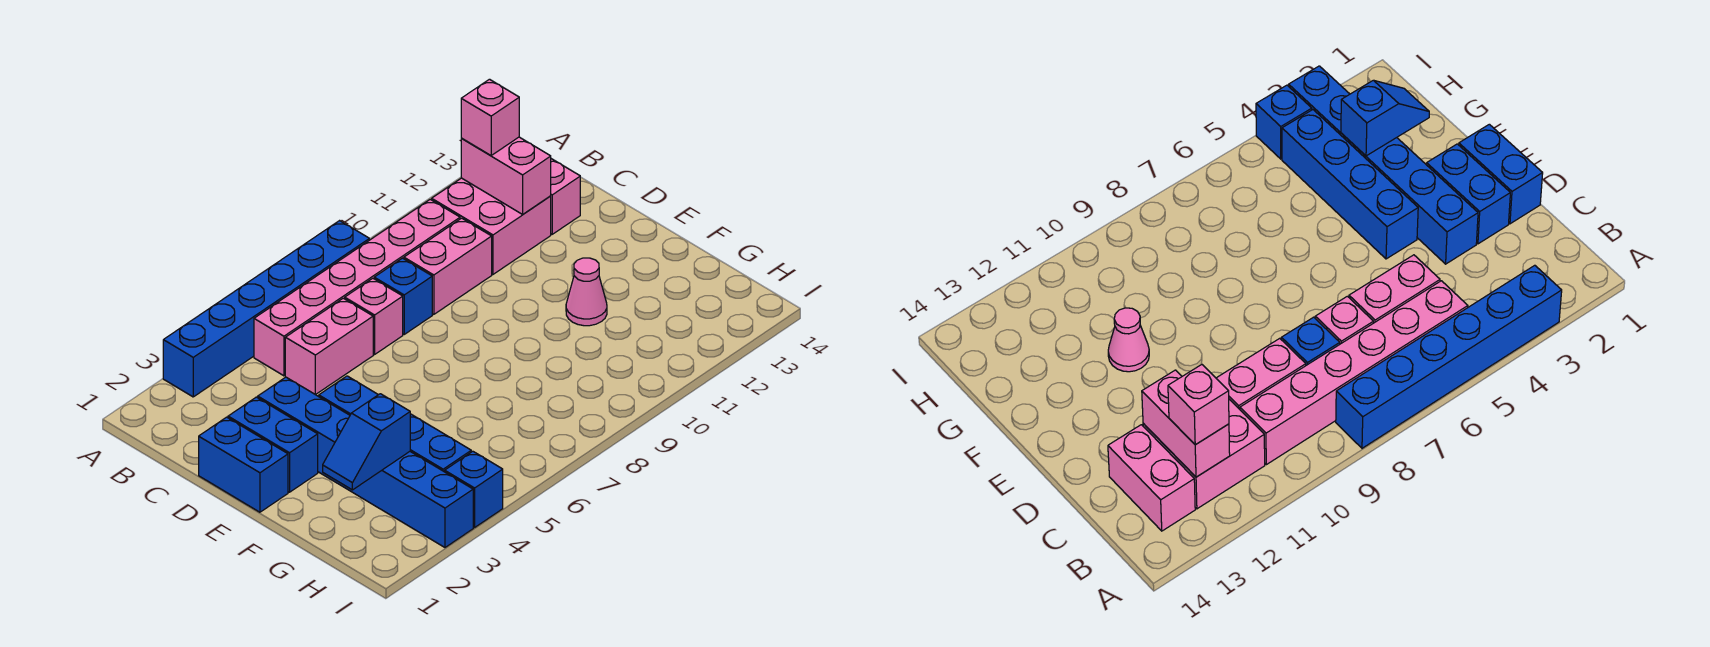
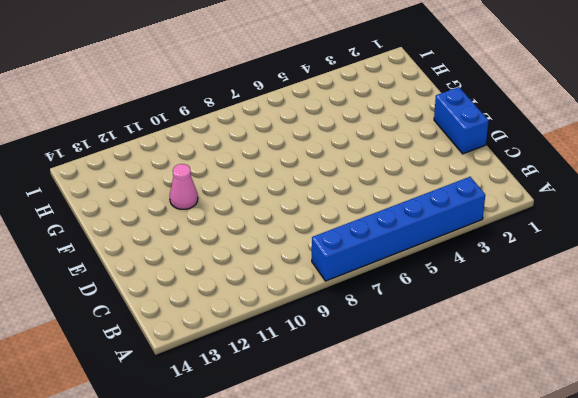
none -> pink 1x6 brick [254,199,460,376]
none -> pink 2x2 brick [432,178,551,274]
none -> pink 1x2 brick [551,159,580,234]

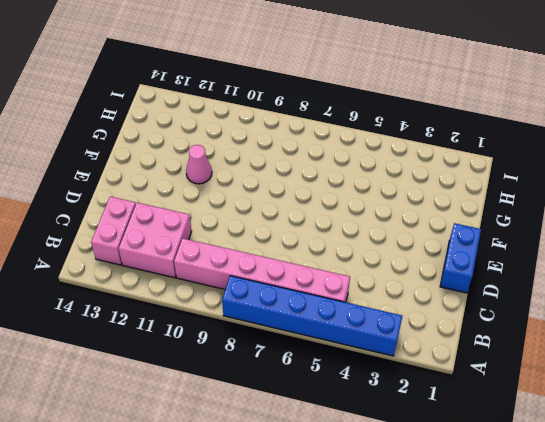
none -> pink 1x2 brick [285,298,373,395]
none -> pink 1x1 brick [345,278,403,354]
none -> blue 1x1 brick [374,258,432,334]

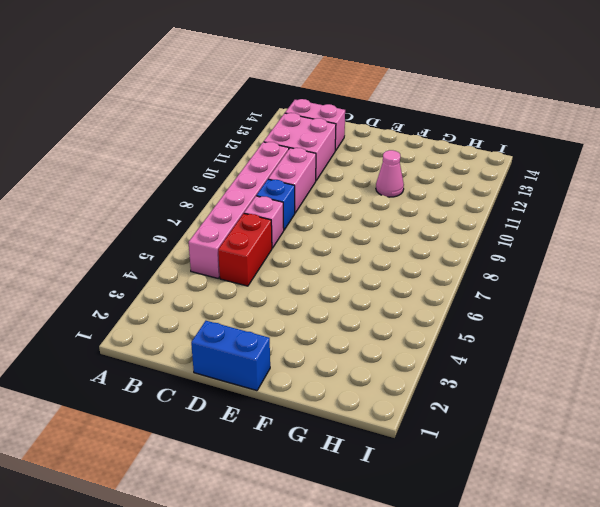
red 1x2 brick [218,214,272,286] -> pink 1x2 brick [285,298,373,395]
none -> blue 1x6 brick [163,221,369,397]
none -> blue 1x2 brick [228,397,318,492]
none -> blue 1x6 brick [258,377,473,547]

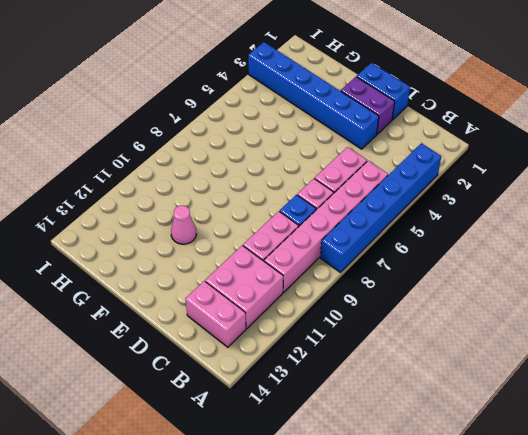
purple 1x2 brick [341,77,395,134] -> blue 1x2 brick [228,397,318,492]
none -> blue 1x4 brick [319,376,471,472]
none -> blue 1x1 brick [445,451,503,527]
none -> pink 1x2 brick [461,137,551,214]

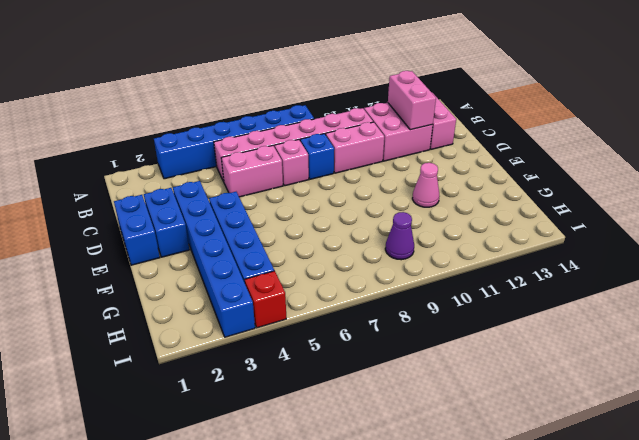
purple 1x1 cone [385,212,414,260] -> none
red 1x1 brick [245,271,286,328] -> blue 1x1 brick [445,451,503,527]
none -> blue 1x2 slope [323,394,410,490]
none -> pink 1x1 brick [461,79,519,156]

